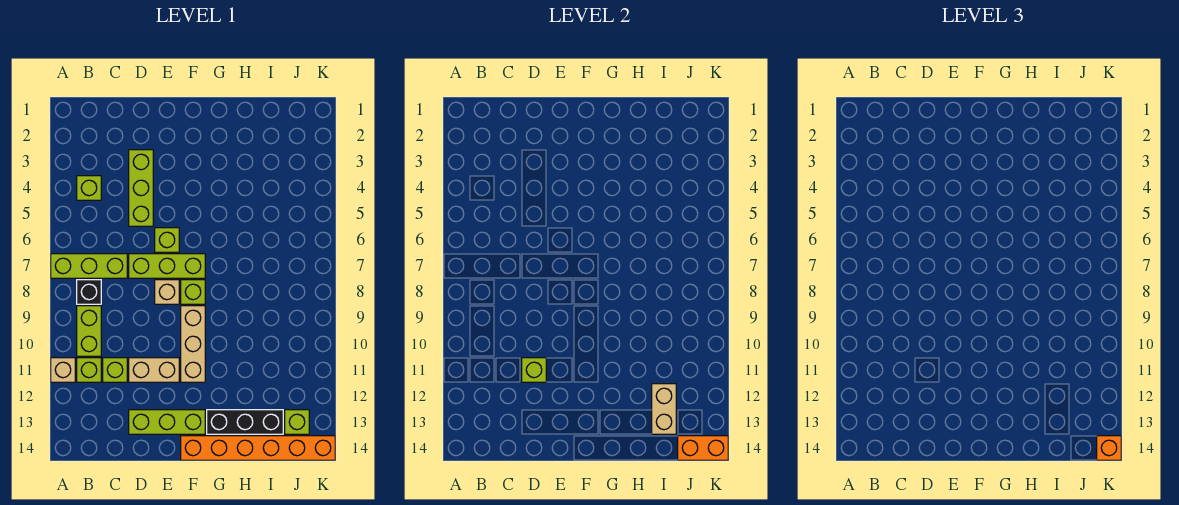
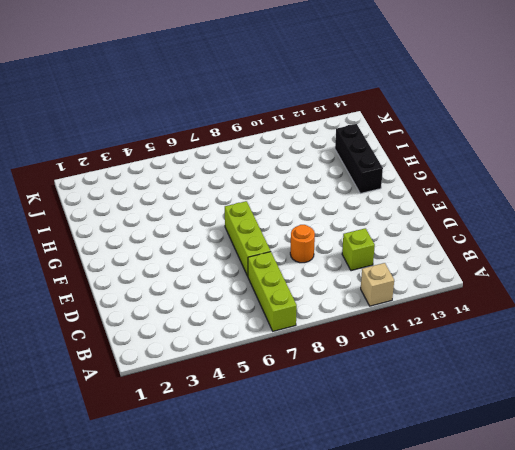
orange 1x1 round brick [290,225,315,263] -> none
none -> lime 1x1 brick [77,176,101,200]
none -> black 1x1 brick [77,280,101,304]
none -> lime 1x2 brick [77,306,101,356]

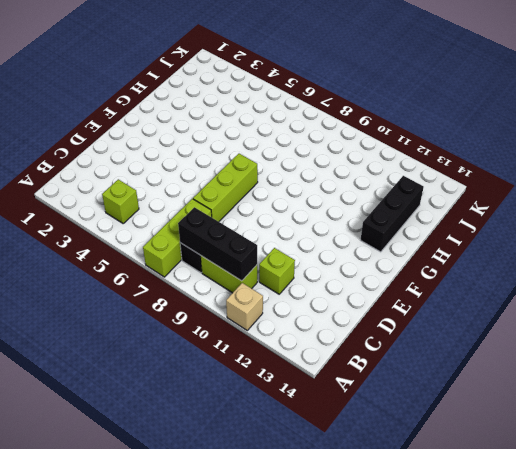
black 1x3 brick [178,207,257,281] -> none
none -> lime 1x1 brick [77,358,101,382]
none -> lime 1x3 brick [129,150,153,226]
none -> tan 1x2 brick [129,358,179,382]

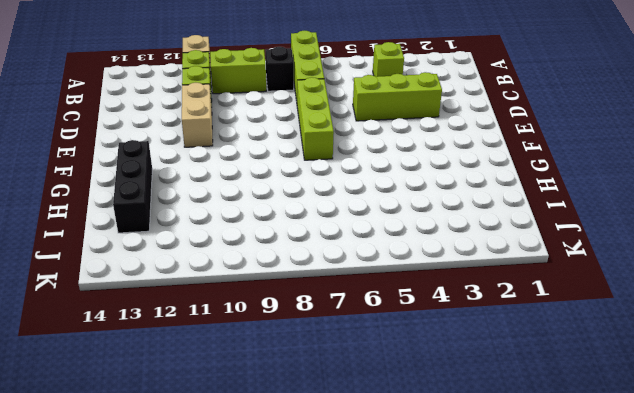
none -> lime 1x3 brick [129,410,205,434]
none -> lime 1x1 brick [155,228,179,252]
none -> tan 1x1 brick [155,280,179,304]

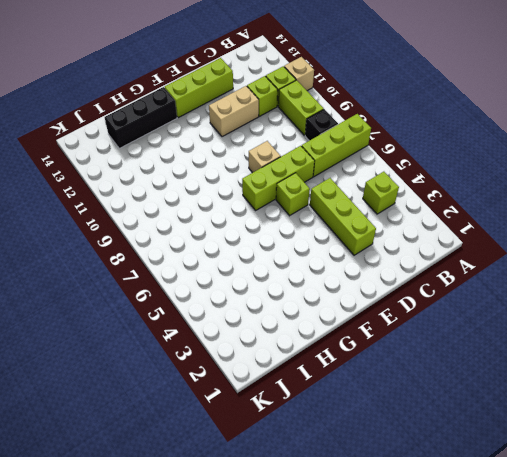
none -> lime 1x1 brick [181,280,205,304]
none -> tan 1x3 brick [181,306,205,382]
none -> orange 1x6 brick [181,436,335,460]

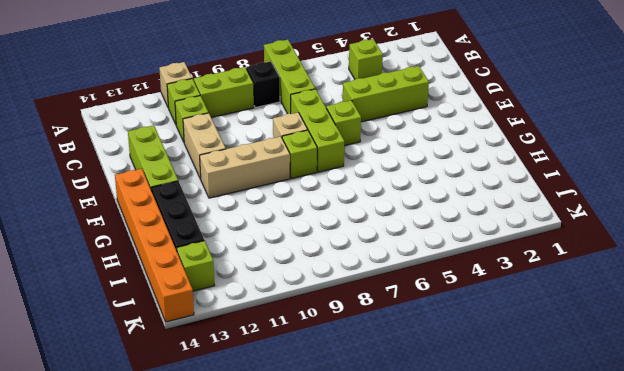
none -> lime 1x1 brick [522,358,546,382]
none -> tan 1x2 brick [652,384,676,434]
none -> orange 1x2 brick [678,436,728,460]

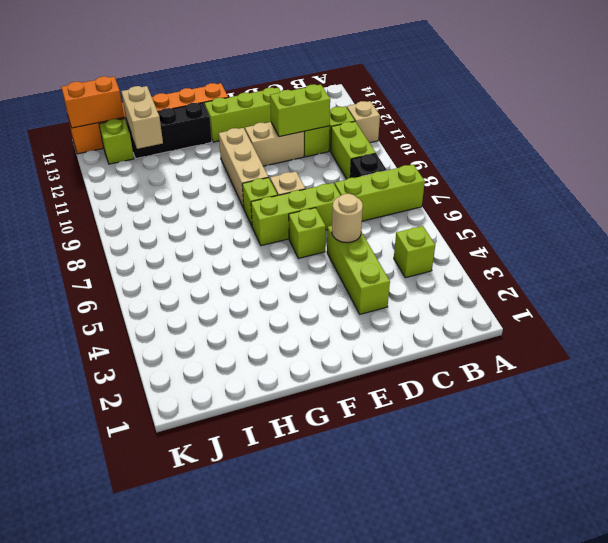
lime 1x2 brick [270,84,330,137] -> lime 1x1 brick [522,358,546,382]
tan 1x1 round brick [332,194,363,243] -> none
none -> orange 1x1 brick [1097,436,1121,460]

